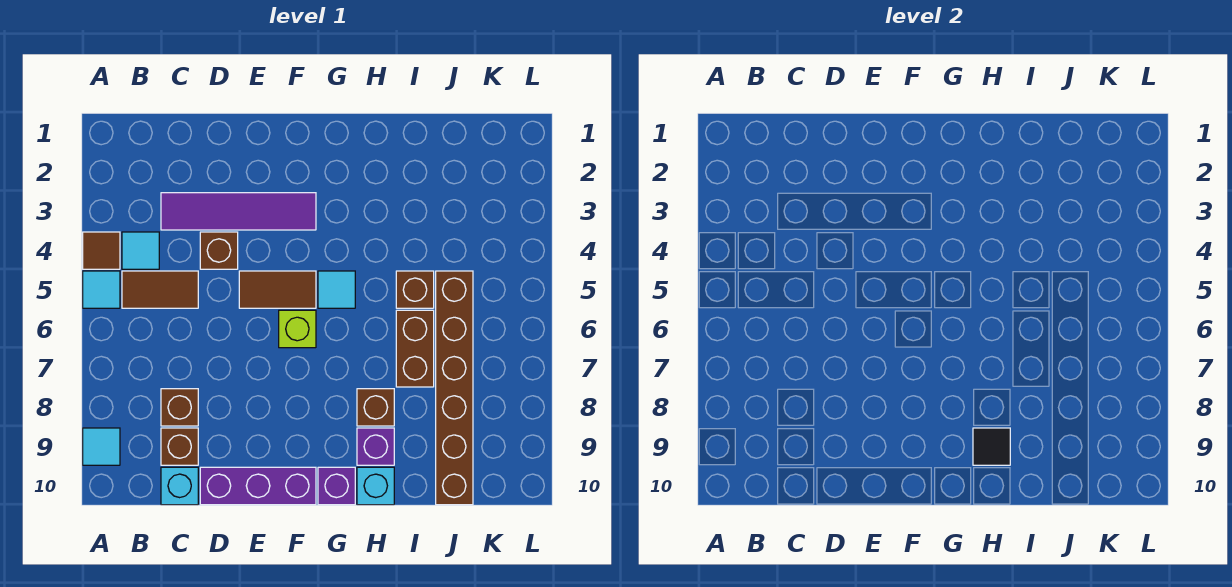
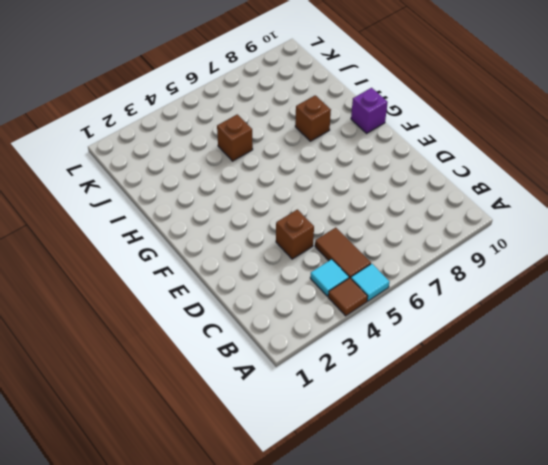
none -> cyan 1x1 tile [83,428,120,465]
none -> purple 1x4 tile [161,193,316,230]
none -> brown 1x1 brick [161,389,198,426]

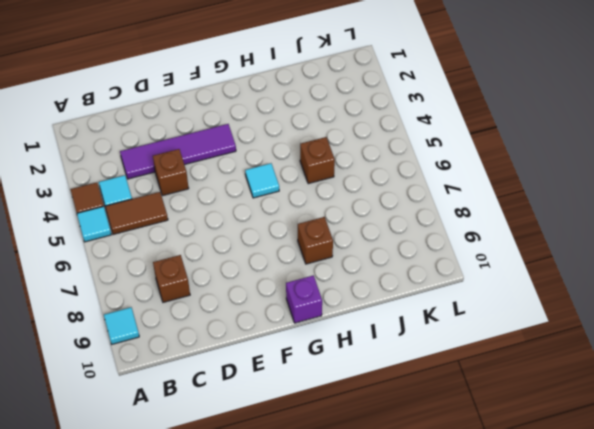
none -> brown 1x1 brick [161,428,198,465]
none -> cyan 1x1 brick [161,467,198,505]
none -> purple 1x3 brick [200,467,316,505]

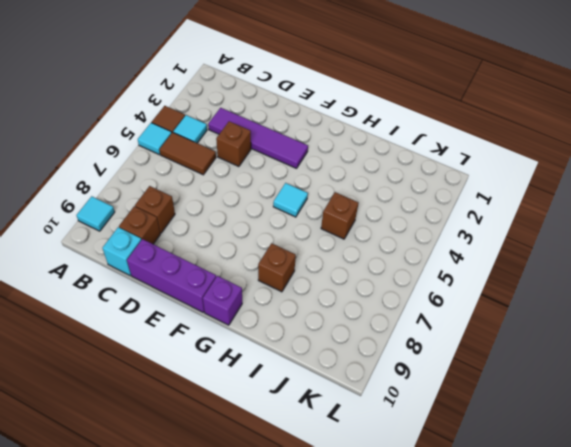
none -> brown 1x2 tile [239,271,316,308]
none -> lime 1x1 brick [279,310,316,348]
none -> purple 1x1 brick [357,428,394,465]

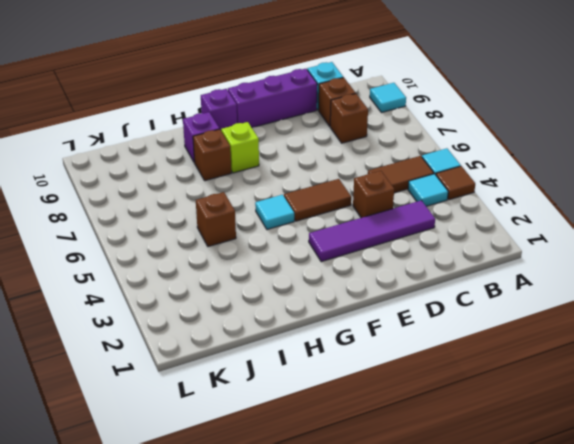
lime 1x1 brick [221,122,259,173] -> lime 1x1 brick moved to [279,310,316,348]
none -> cyan 1x1 brick [357,467,394,505]
none -> brown 1x2 brick [396,310,434,387]
none -> brown 1x6 brick [436,271,473,505]

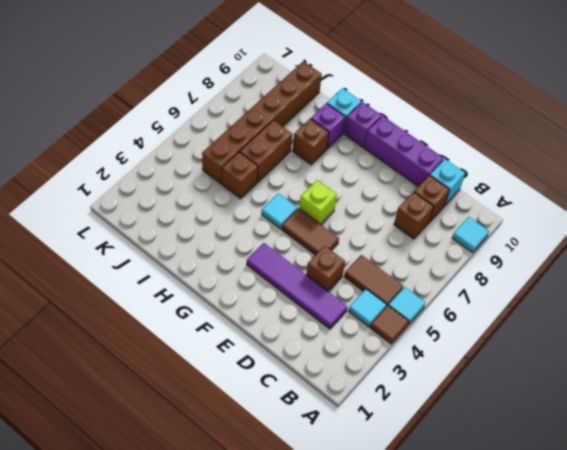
none -> black 1x1 tile [973,428,1010,465]

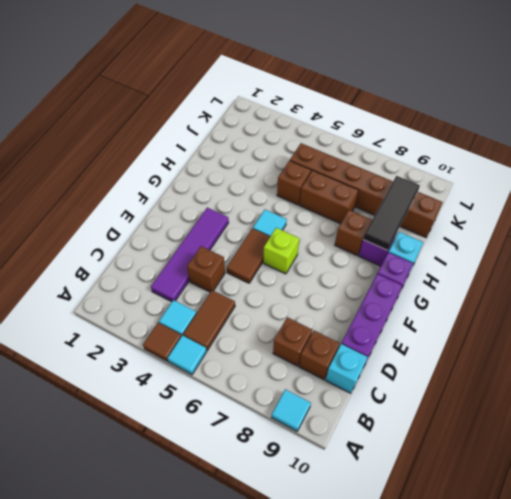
black 1x3 tile [363,176,420,250] -> black 1x1 tile [973,428,1010,465]

